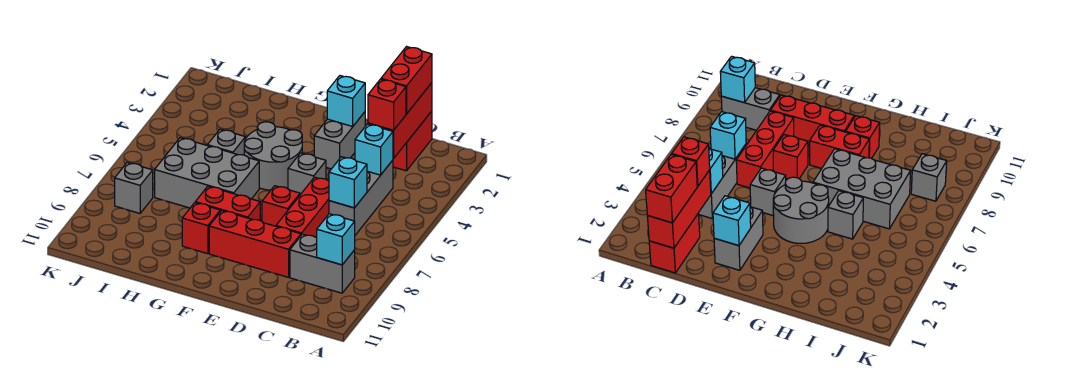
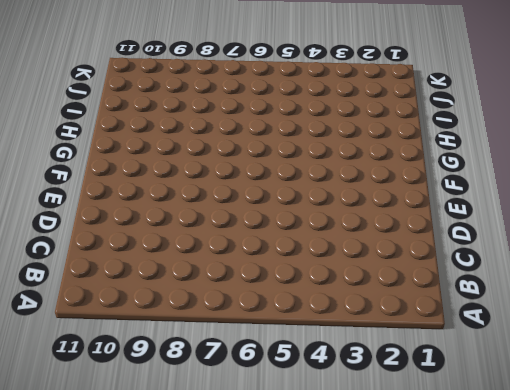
none -> grey 1x2 brick [290,234,355,293]
none -> red 1x2 brick [393,111,432,171]
none -> grey 1x3 brick [329,160,393,235]

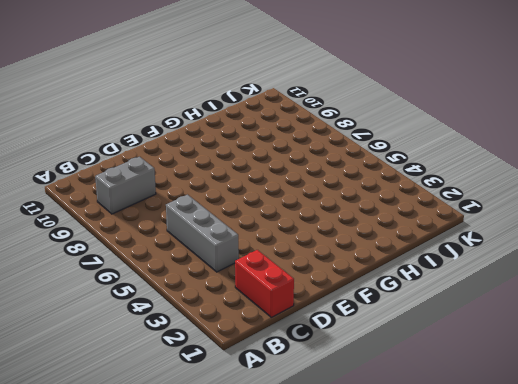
none -> red 1x3 brick [276,177,329,238]
none -> red 1x3 brick [209,211,301,277]
none -> grey 1x2 brick [314,112,365,169]

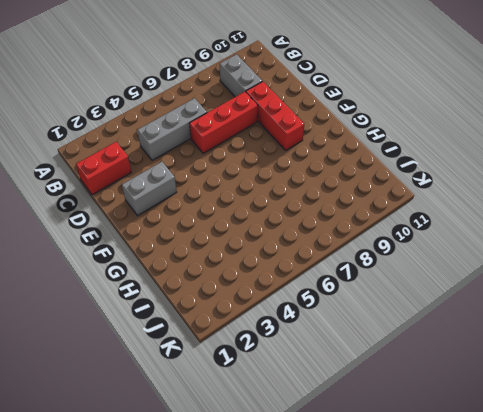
none -> grey 1x1 brick [288,153,326,195]
none -> red 1x1 brick [262,186,300,226]
none -> grey 2x2 round brick [244,122,302,190]

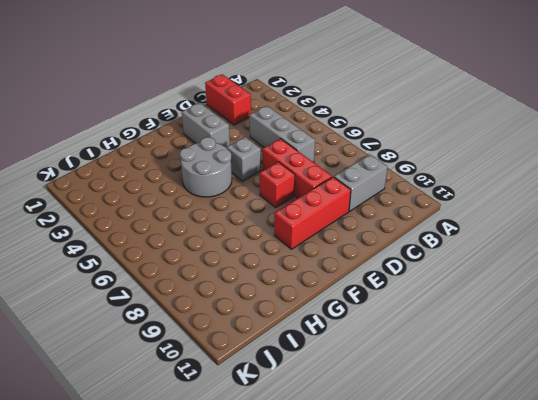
none -> red 1x2 brick [195,186,260,220]
none -> grey 2x3 brick [155,138,259,208]
none -> red 1x1 brick [182,203,220,254]

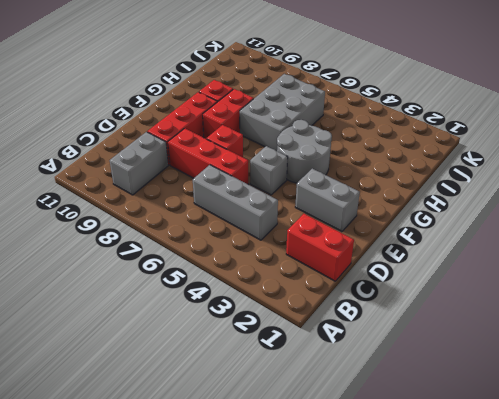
none -> grey 1x1 brick [207,129,245,155]
none -> grey 1x1 brick [115,162,153,213]
none -> cyan 1x1 brick [317,214,355,265]

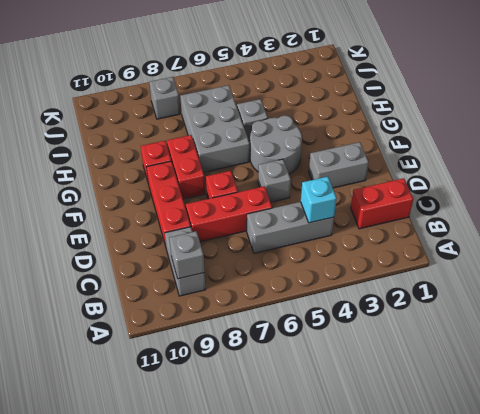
grey 1x1 brick [169,231,205,279] -> cyan 1x1 brick [317,214,355,265]
none -> red 1x3 brick [368,83,432,159]
none -> cyan 1x1 brick [329,157,367,208]
none -> cyan 1x1 brick [327,76,365,126]

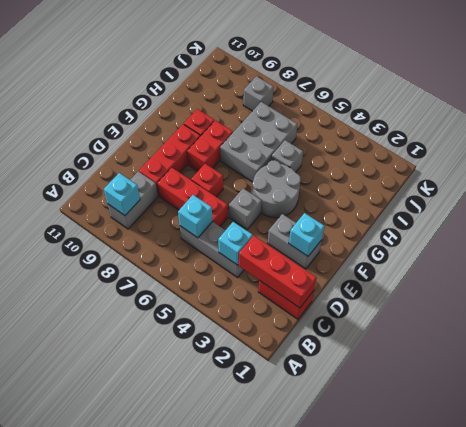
none -> red 1x2 brick [381,47,432,114]
none -> red 1x1 brick [368,79,406,130]

